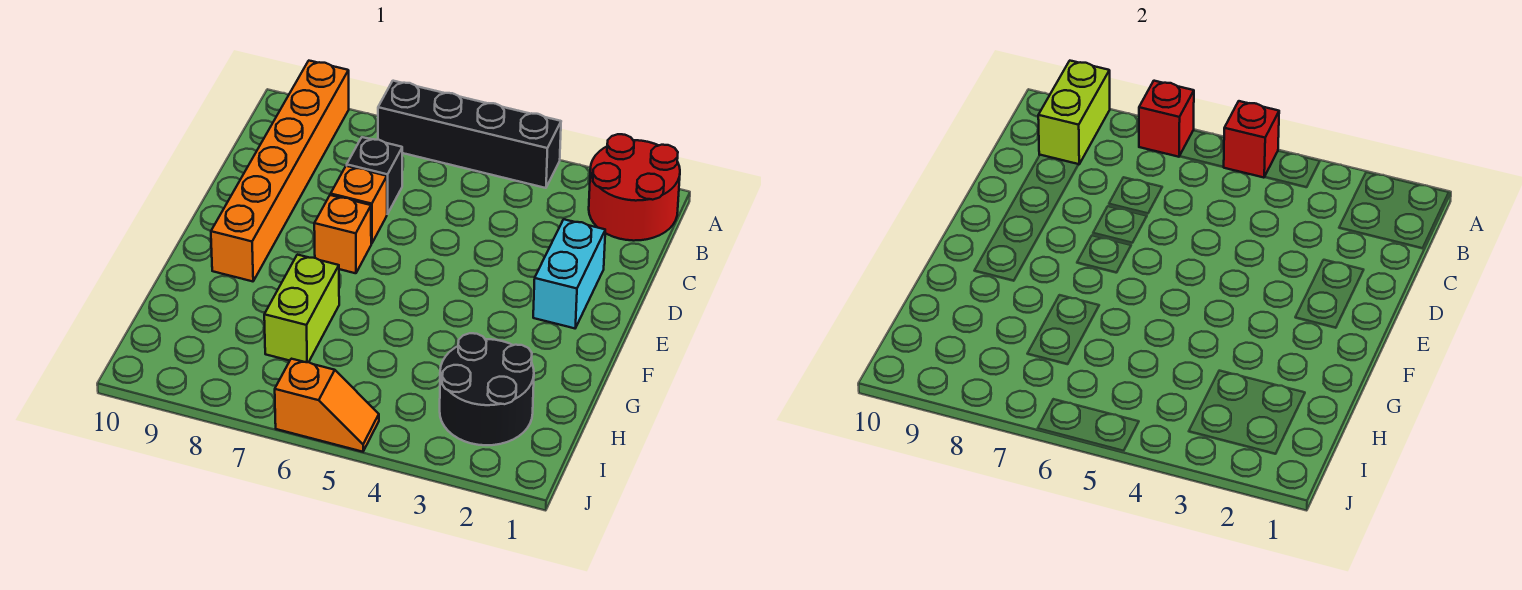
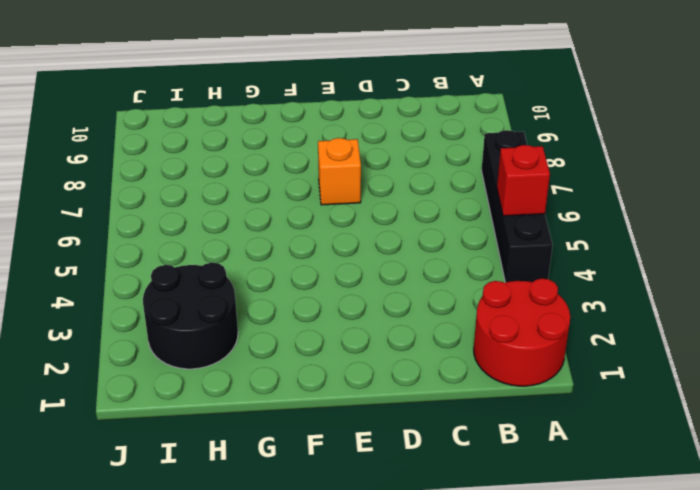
none -> orange 1x6 brick [211,61,349,281]
none -> black 1x1 brick [347,137,402,214]
none -> cyan 1x2 brick [533,219,605,328]

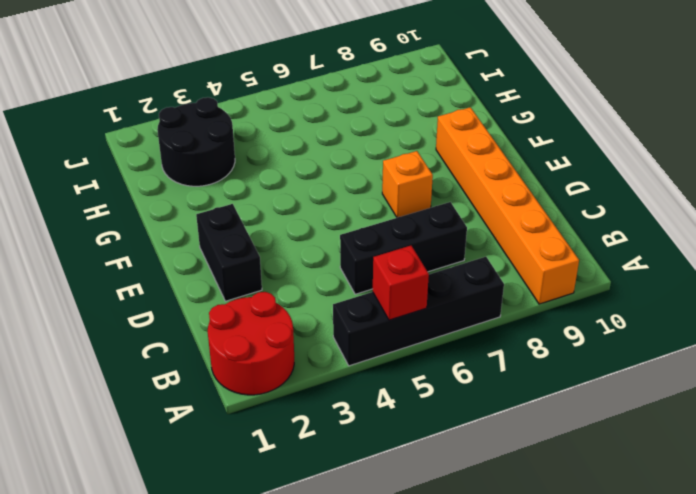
black 1x3 brick [340,202,467,294] -> black 1x1 brick [347,137,402,214]
black 1x2 brick [196,204,262,301] -> cyan 1x2 brick [533,219,605,328]
none -> orange 1x1 brick [331,166,387,244]
none -> lime 1x2 brick [264,255,339,362]
none -> orange 1x2 slope [275,359,379,452]

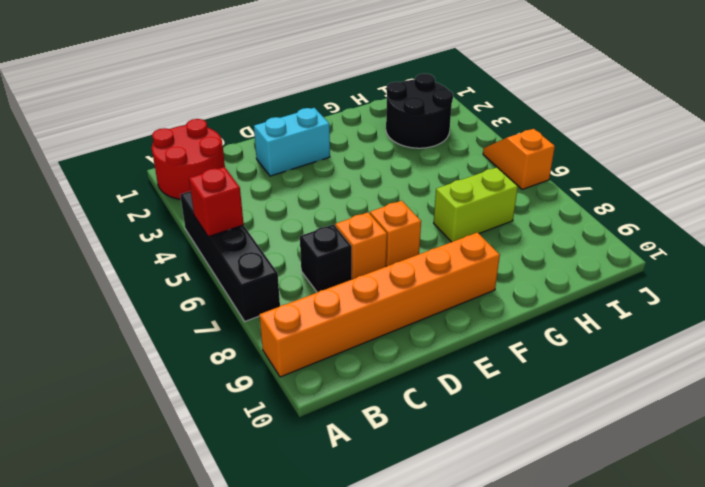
none -> red 1x1 brick [1139,81,1194,157]
none -> lime 1x2 brick [1038,61,1110,164]

